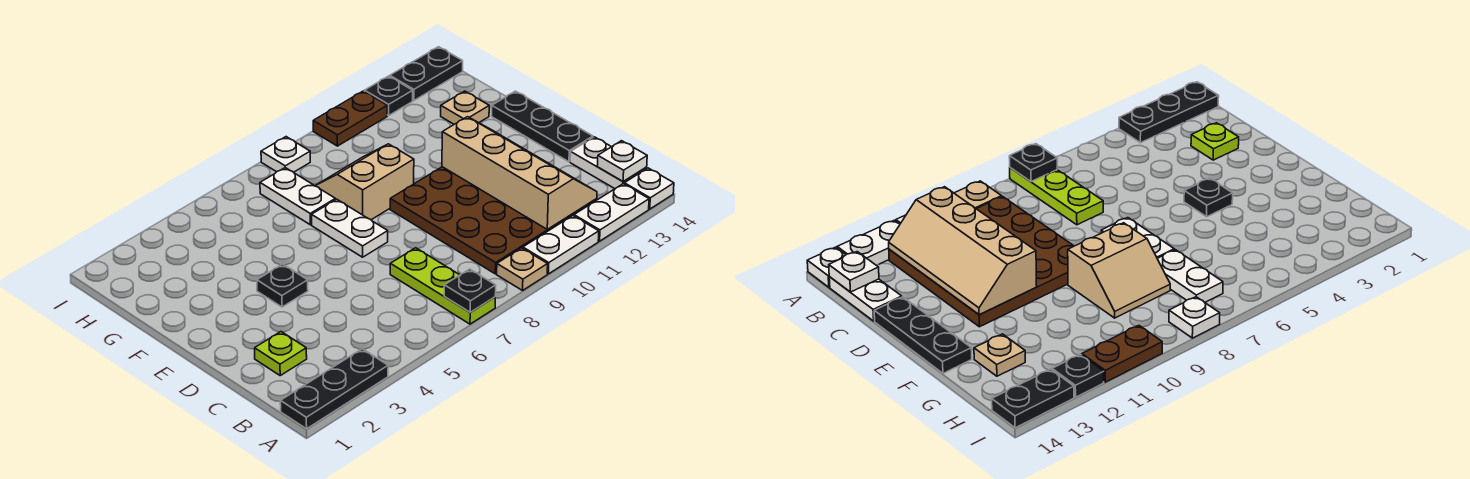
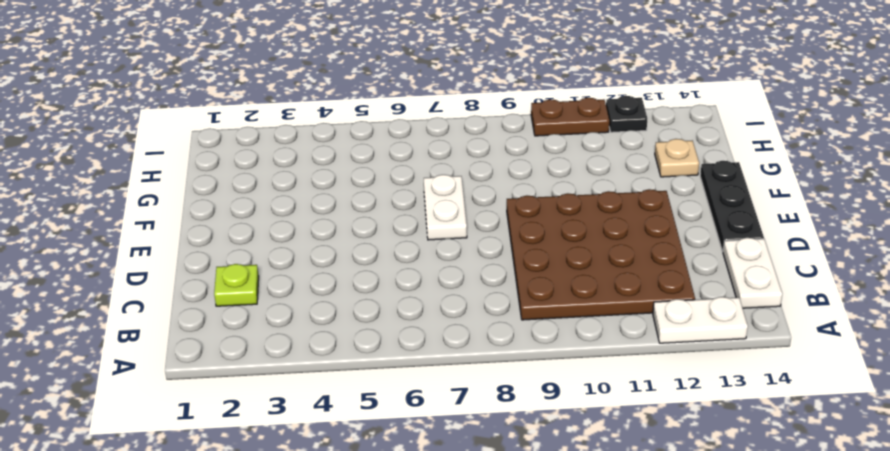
none -> black 1x3 plate [280,349,388,429]
none -> lime 1x3 plate [390,248,495,324]
none -> tan 1x1 plate [497,248,548,290]

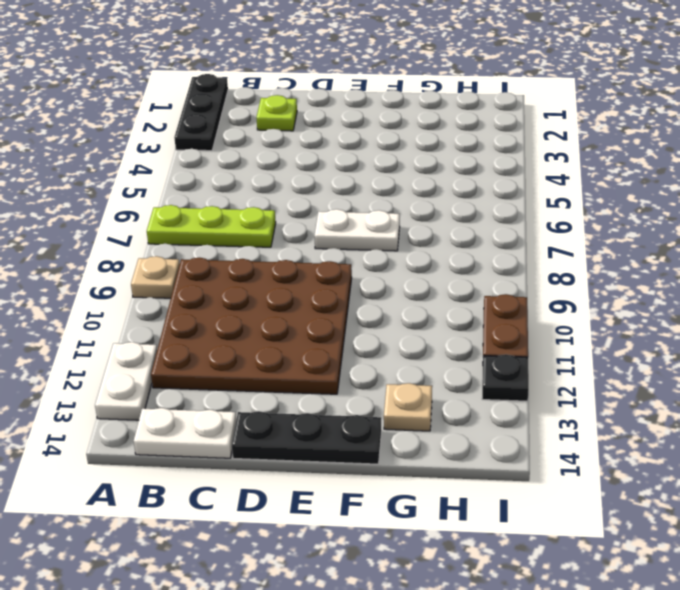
none -> white 1x2 plate [523,216,599,274]
none -> white 1x1 plate [624,168,674,209]
none -> black 1x1 plate [257,264,308,307]

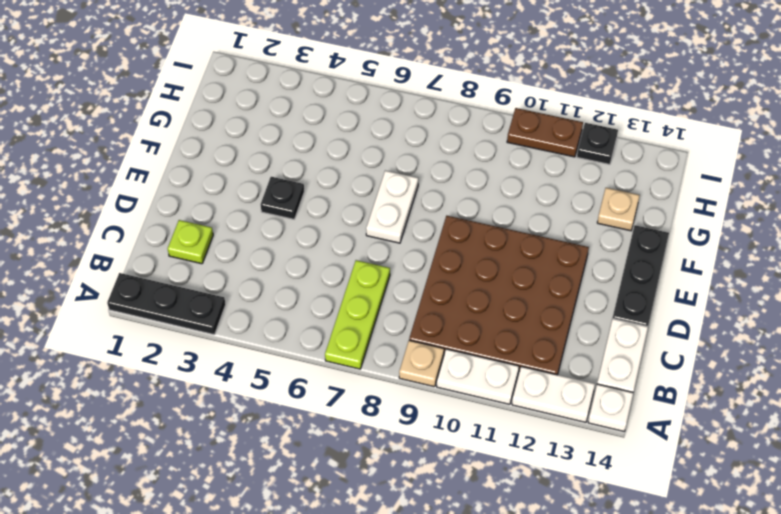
none -> tan 2x2 slope [315,144,414,220]
none -> white 1x2 plate [260,168,335,225]
none -> white 1x1 plate [261,137,310,172]

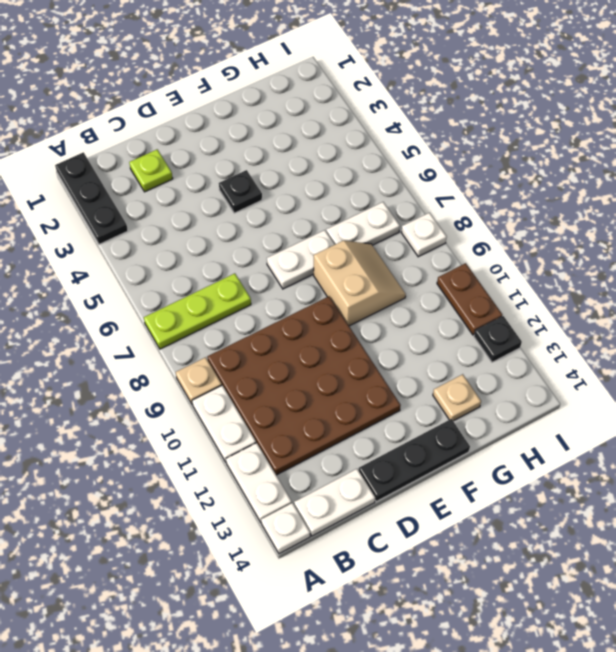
none -> black 1x2 plate [390,47,463,101]
none -> black 1x1 plate [444,269,496,312]
none -> tan 2x4 slope [442,117,597,230]

